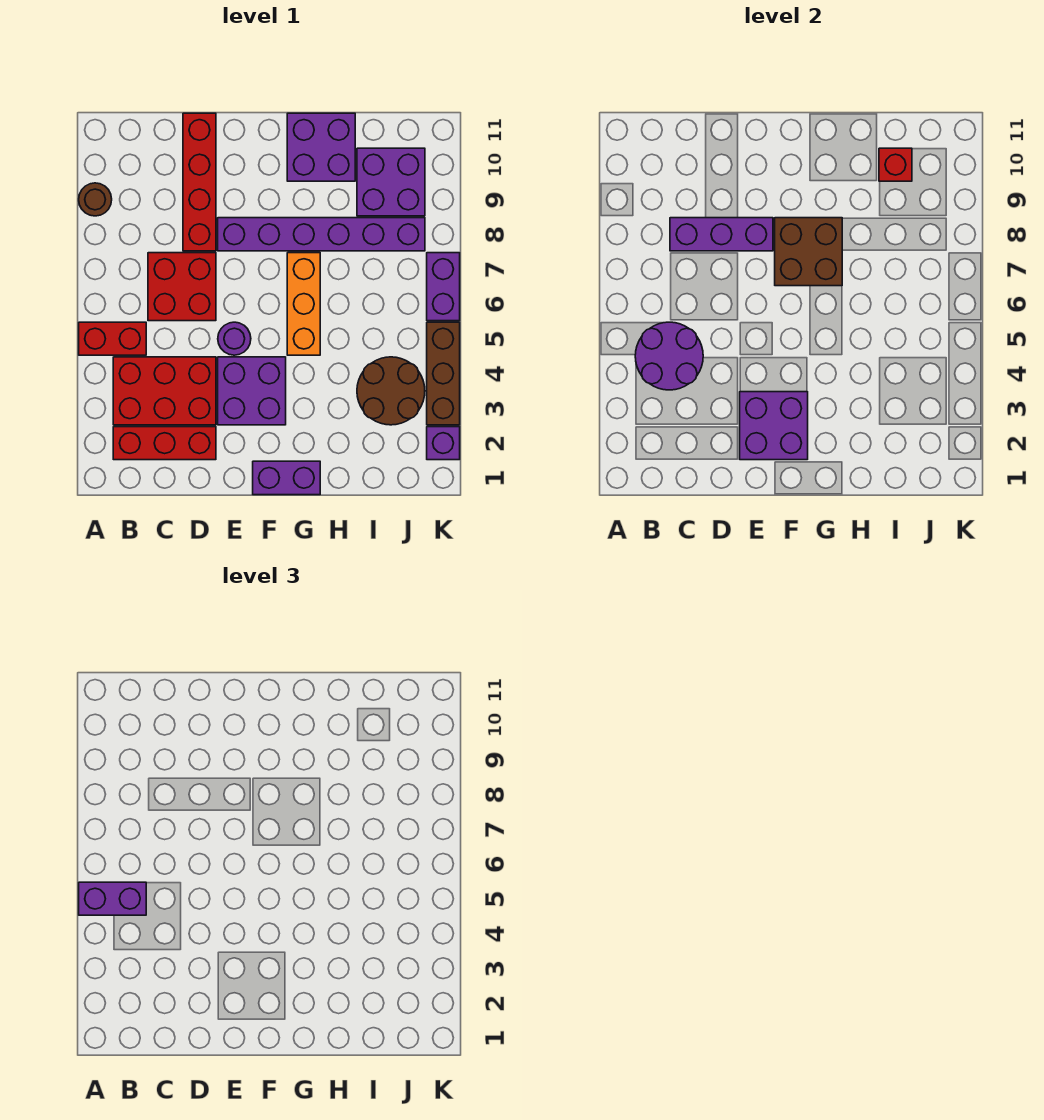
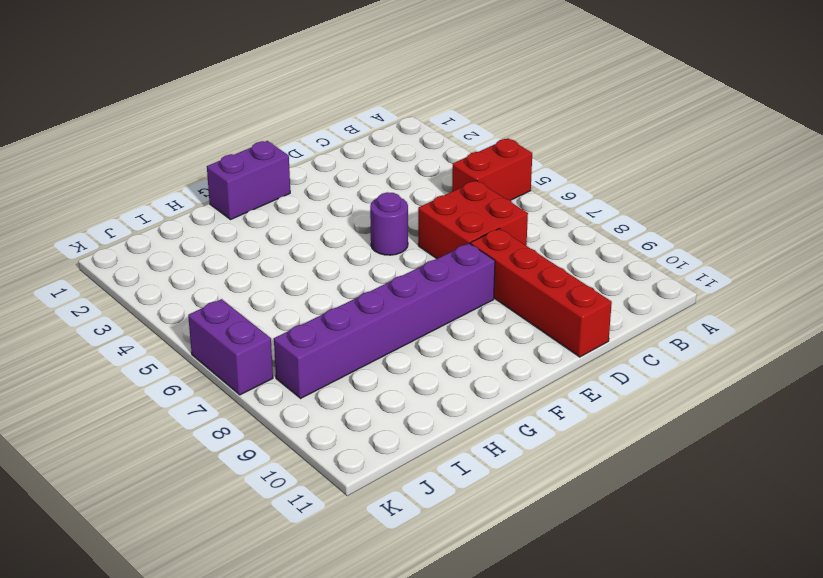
none -> brown 1x1 round brick [79,183,112,216]
none -> red 1x3 brick [113,427,216,460]
none -> red 2x3 brick [113,357,216,425]

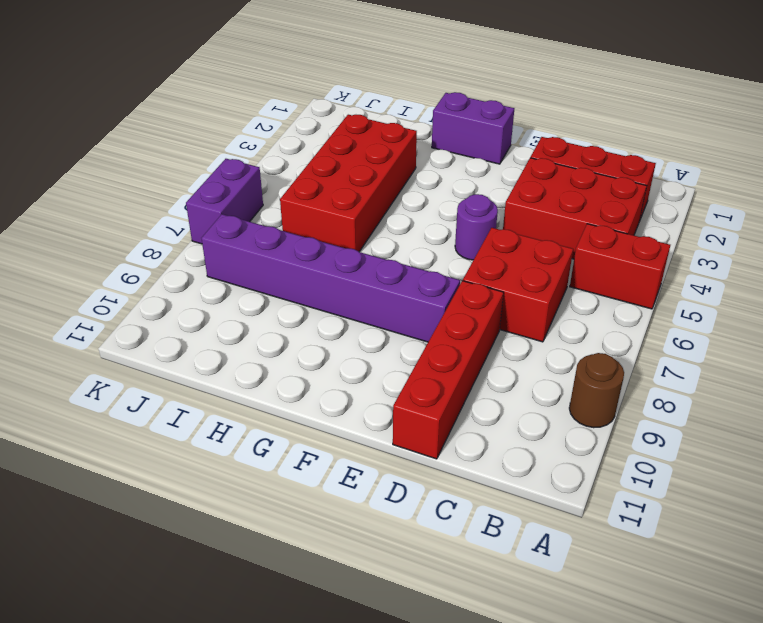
red 2x4 brick [280,115,417,252] -> brown 2x2 round brick [357,357,425,425]
none -> purple 2x2 brick [218,357,286,425]
none -> orange 1x3 brick [287,253,320,355]
none -> purple 2x2 brick [287,113,355,181]

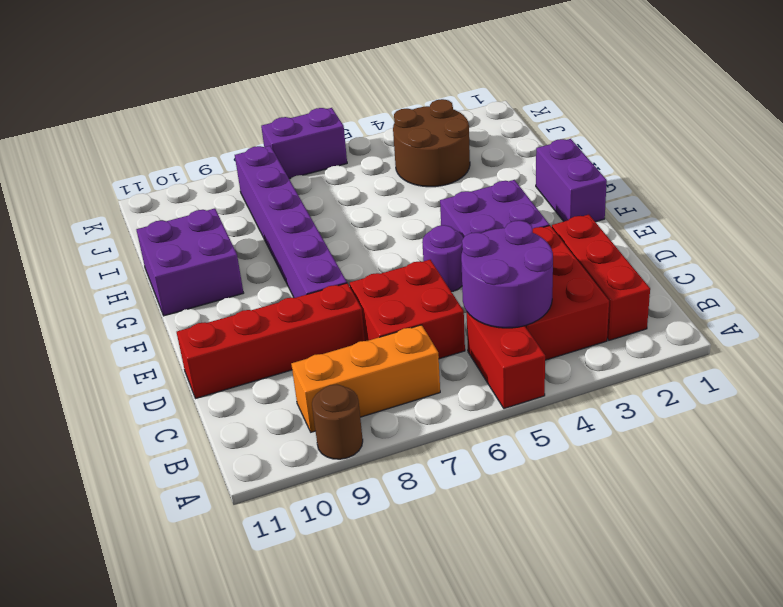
orange 1x3 brick [291,325,440,432] -> orange 1x3 brick moved to [287,253,320,355]
none -> purple 2x2 brick [357,148,425,216]
none -> purple 1x1 brick [427,427,460,460]
none -> brown 1x3 brick [427,322,460,425]

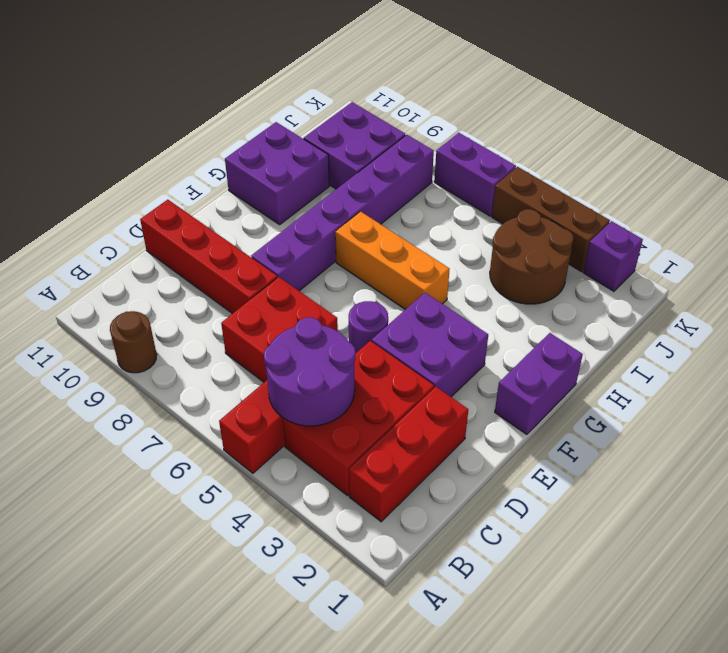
none -> purple 1x3 brick [670,218,773,251]
none -> purple 2x2 brick [740,392,808,460]
none -> brown 2x2 brick [775,218,842,286]

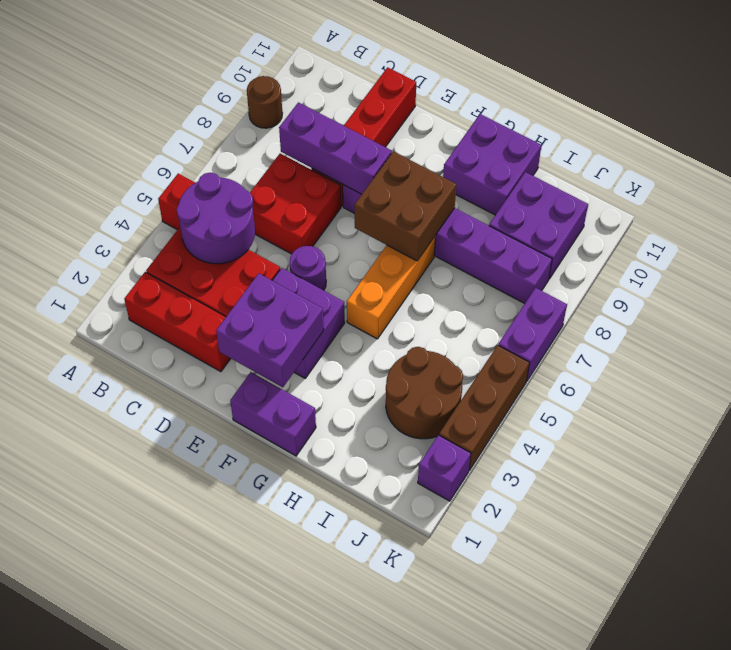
none -> red 1x1 brick [879,148,912,181]
none -> purple 1x2 brick [79,882,146,915]

